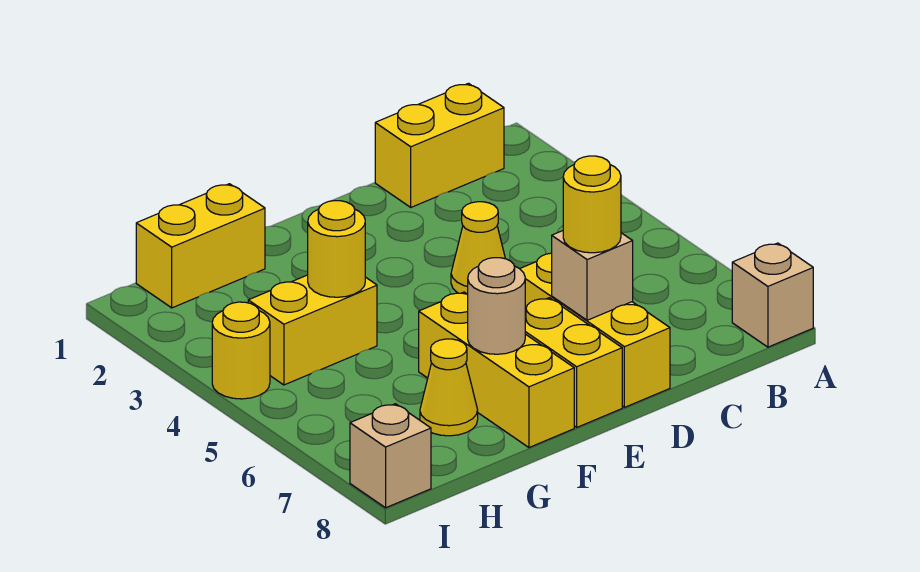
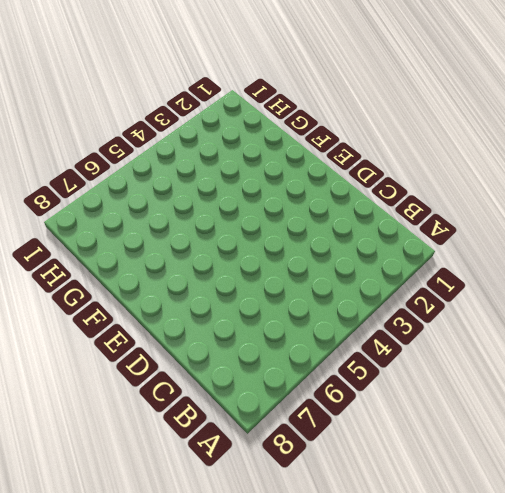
none -> tan 1x1 brick [732,243,813,347]
none -> yellow 1x2 brick [375,83,504,207]
none -> yellow 1x1 cone [451,202,505,294]

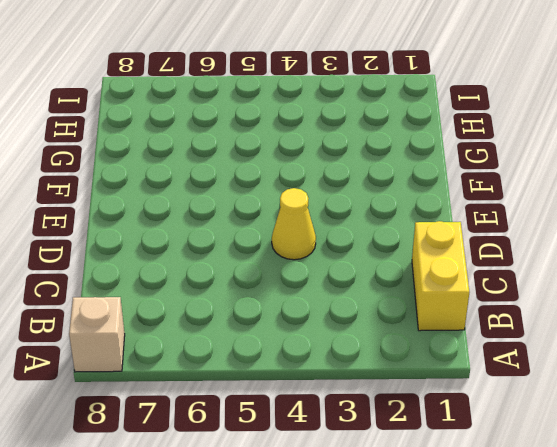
none -> yellow 1x3 brick [520,253,670,407]
none -> yellow 1x2 brick [525,298,622,427]
none -> yellow 1x3 brick [419,292,574,447]

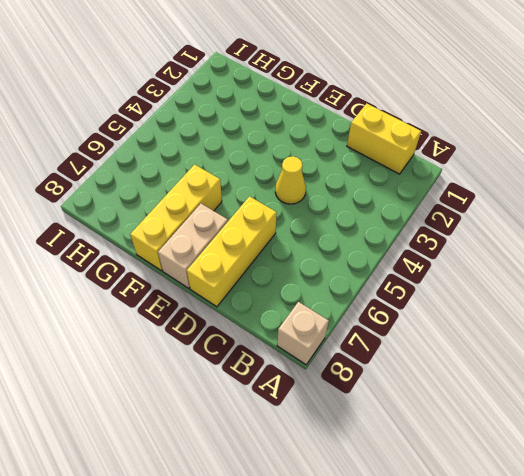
tan 1x2 brick [158,204,228,288] -> yellow 1x2 brick [525,298,622,427]
none -> yellow 1x2 brick [136,184,265,308]
none -> yellow 1x2 brick [248,275,377,385]
none -> yellow 1x1 cone [420,339,478,436]

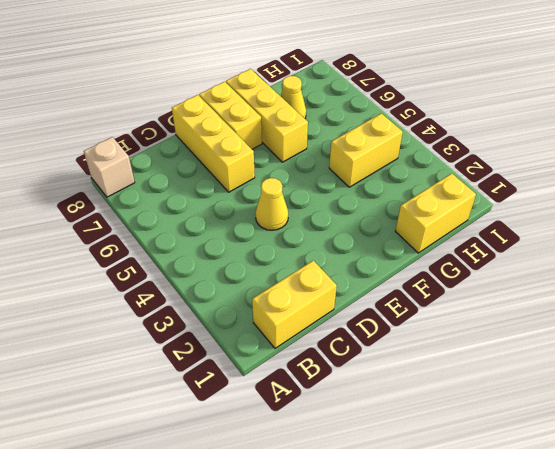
none -> yellow 1x1 round brick [212,302,270,399]
none -> tan 1x1 brick [350,404,431,508]
none -> tan 1x1 brick [552,231,633,320]

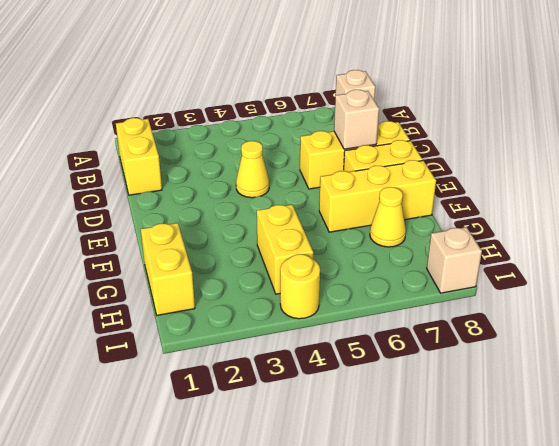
none -> tan 1x1 round brick [468,258,525,354]
none -> yellow 1x1 round brick [308,201,365,297]
none -> yellow 1x1 round brick [563,156,621,253]

